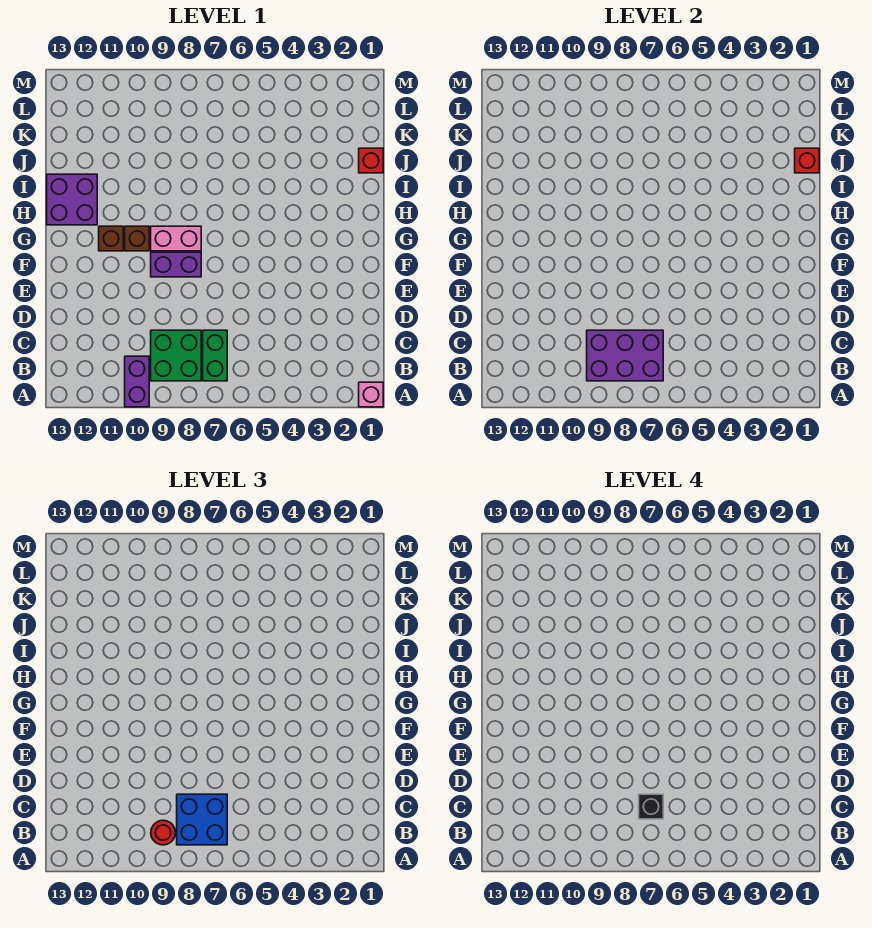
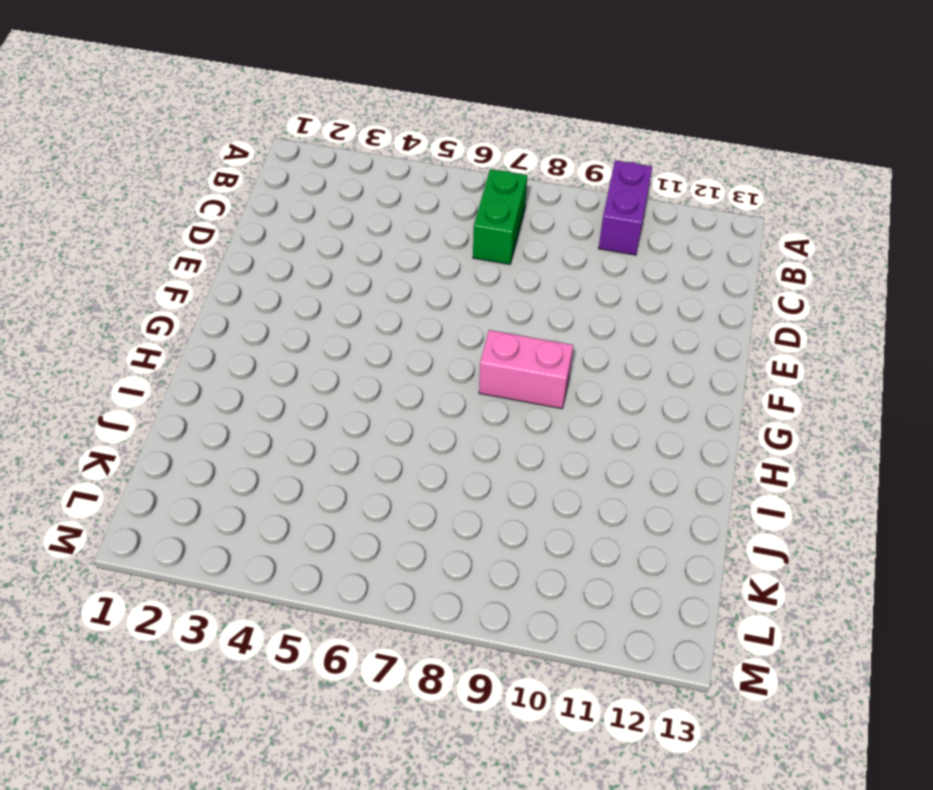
none -> pink 1x1 brick [359,382,383,407]
none -> green 2x2 brick [151,330,201,381]
none -> purple 1x2 brick [151,252,201,277]

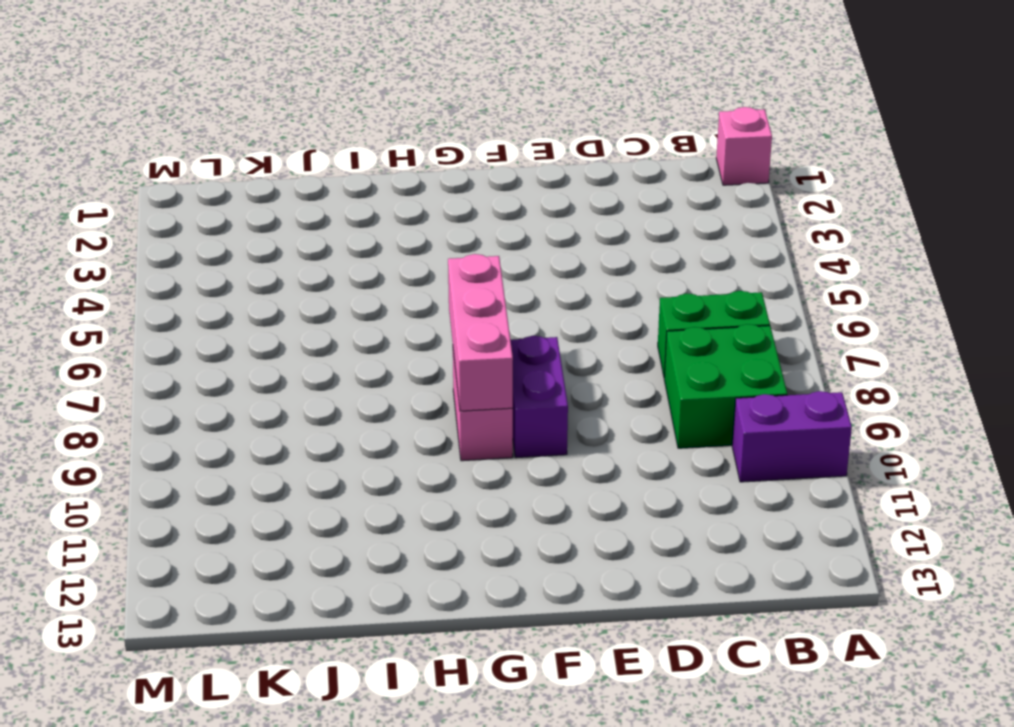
pink 1x3 brick [448,254,513,411] -> none
none -> brown 1x1 brick [125,226,149,251]
none -> brown 1x1 brick [99,226,123,251]
none -> purple 2x2 brick [47,174,97,225]

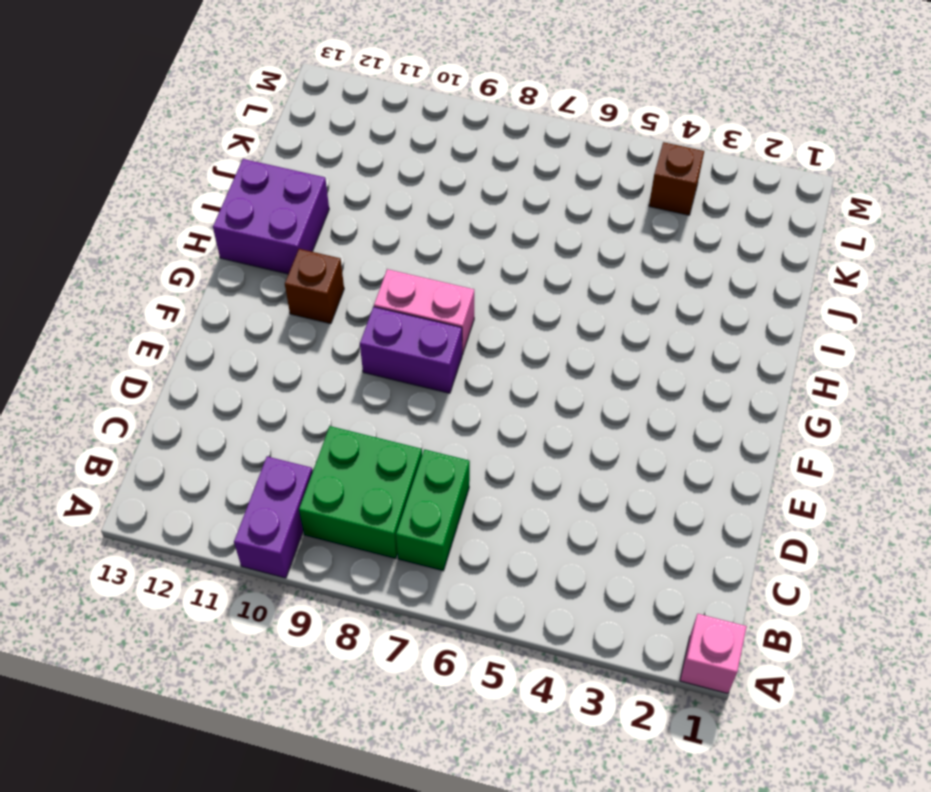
brown 1x1 brick [649,142,704,215] -> brown 1x1 brick moved to [125,226,149,251]
none -> red 1x1 brick [359,148,383,173]
none -> purple 2x3 brick [587,330,663,381]
none -> red 1x1 brick [795,148,819,173]

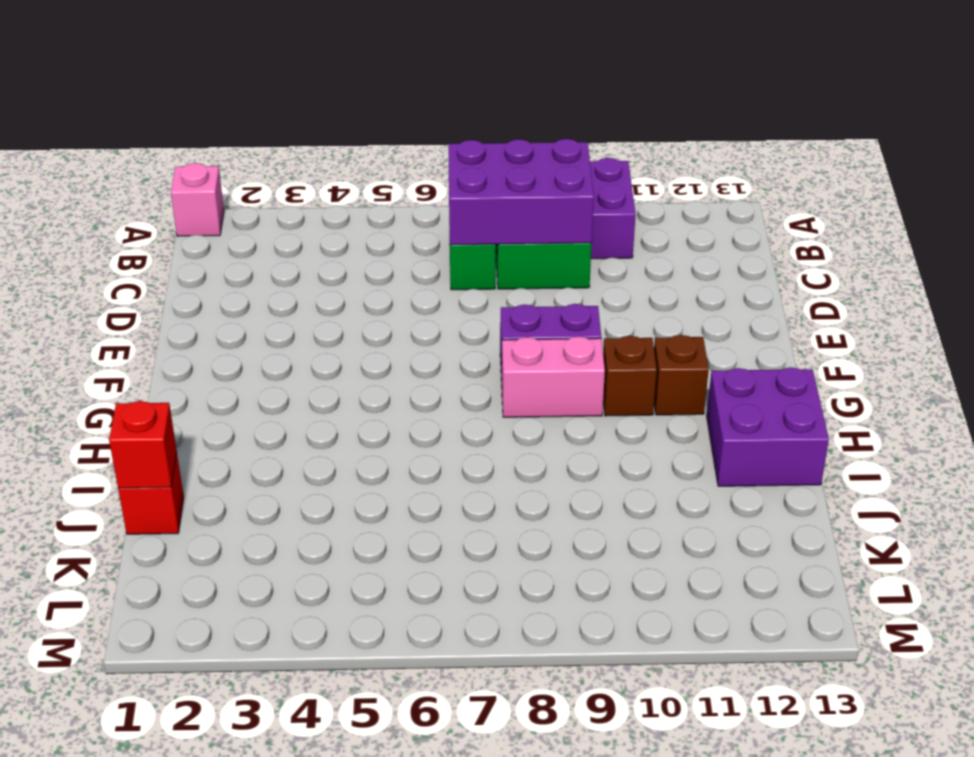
none -> blue 2x2 brick [177,794,227,845]
none -> red 1x1 round brick [151,820,175,845]
none -> black 1x1 brick [639,794,663,819]

